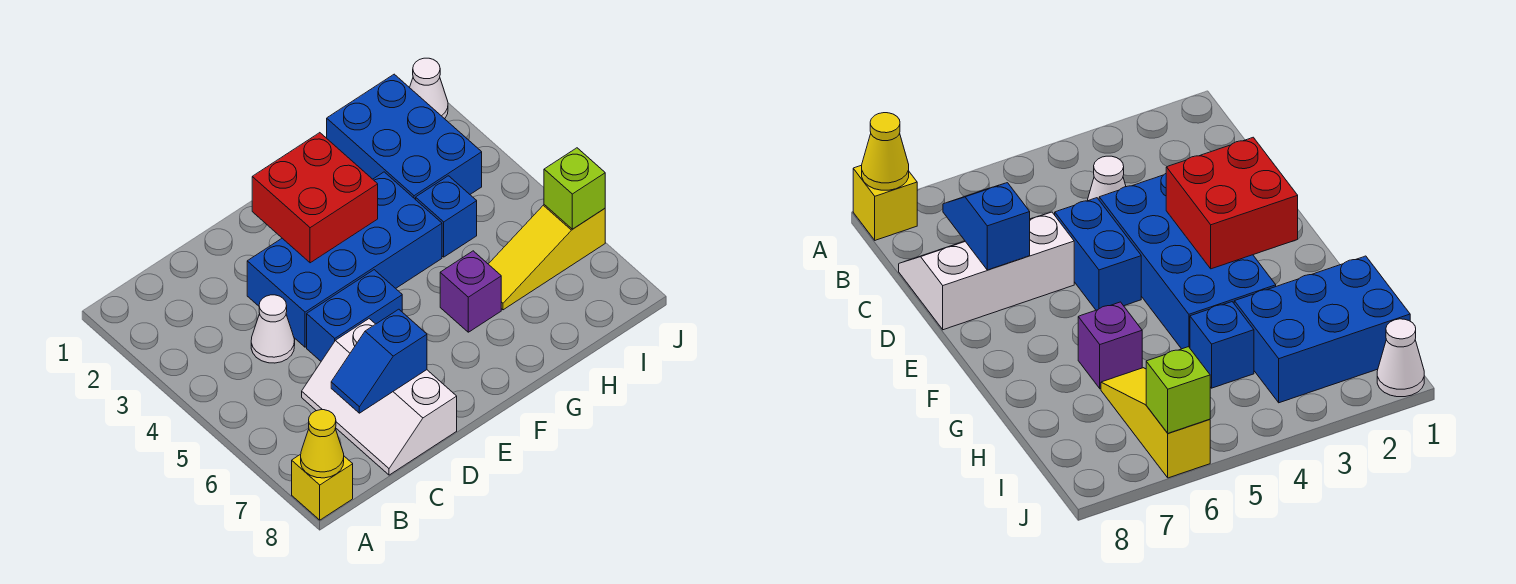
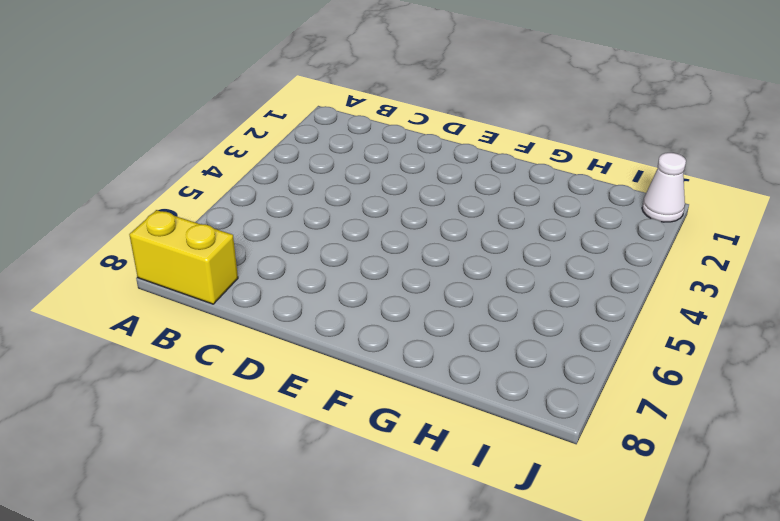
yellow 1x2 brick [129,210,238,304] -> yellow 1x1 brick [292,454,353,520]
none -> white 1x1 cone [251,295,295,363]
none -> white 2x3 slope [302,319,457,475]
none -> blue 2x4 brick [247,172,442,347]

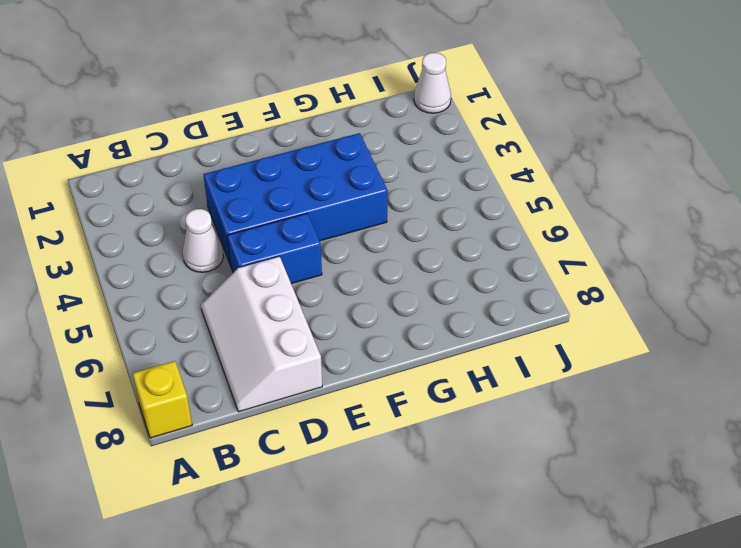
none -> purple 1x1 brick [440,251,501,332]
none -> blue 2x3 brick [327,74,482,200]
none -> blue 1x1 brick [416,176,477,257]

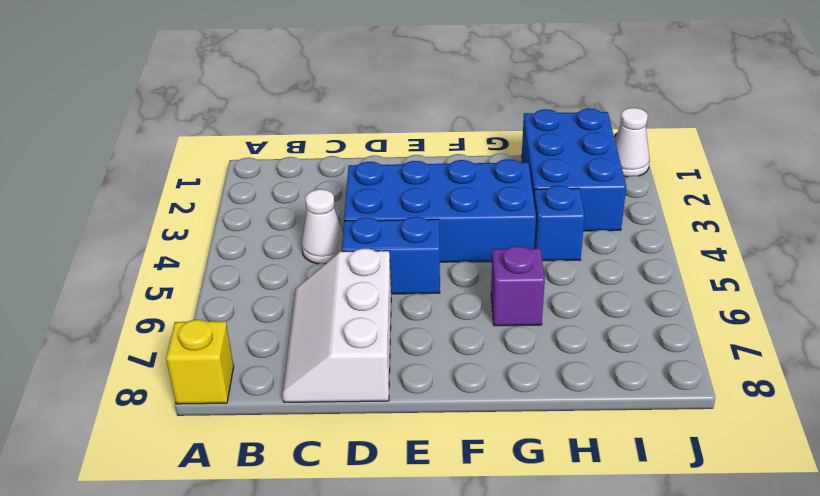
none -> yellow 1x3 slope [489,205,605,310]
none -> yellow 1x1 cone [301,410,344,478]
none -> blue 1x2 slope [331,309,427,413]

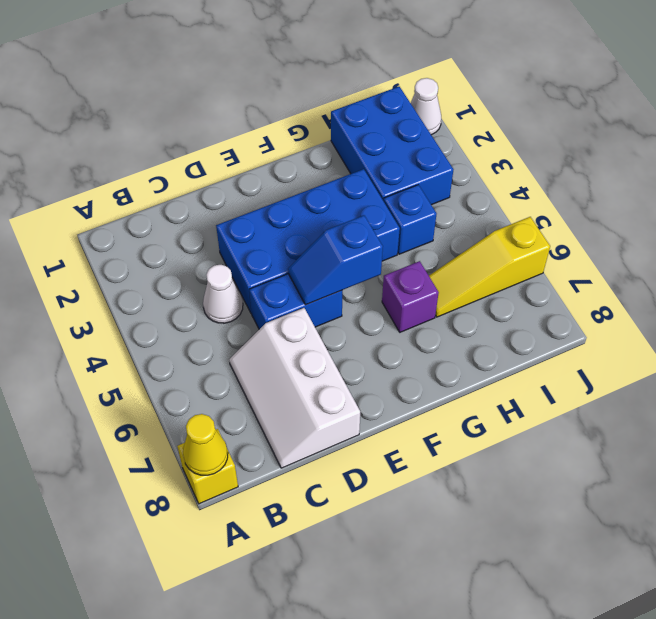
blue 1x2 slope [288,215,383,305] -> blue 1x2 slope moved to [331,309,427,413]
none -> red 2x2 brick [252,133,378,263]
none -> lime 1x1 brick [544,148,605,229]

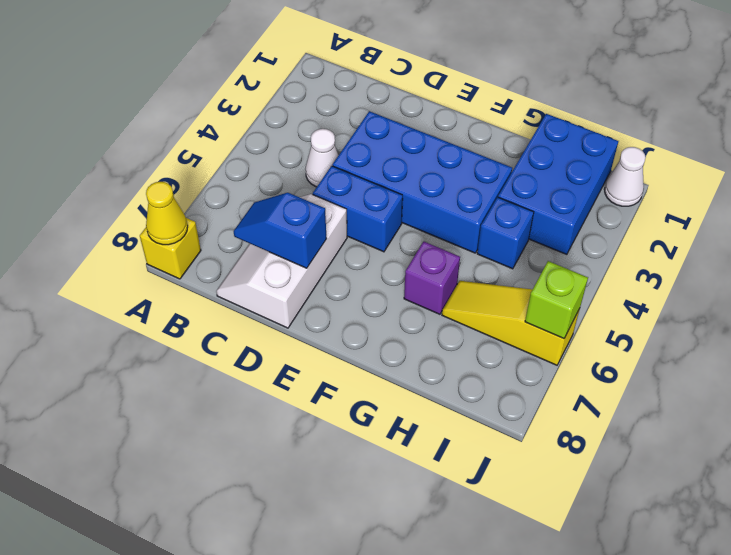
none -> red 2x2 brick [252,133,378,263]

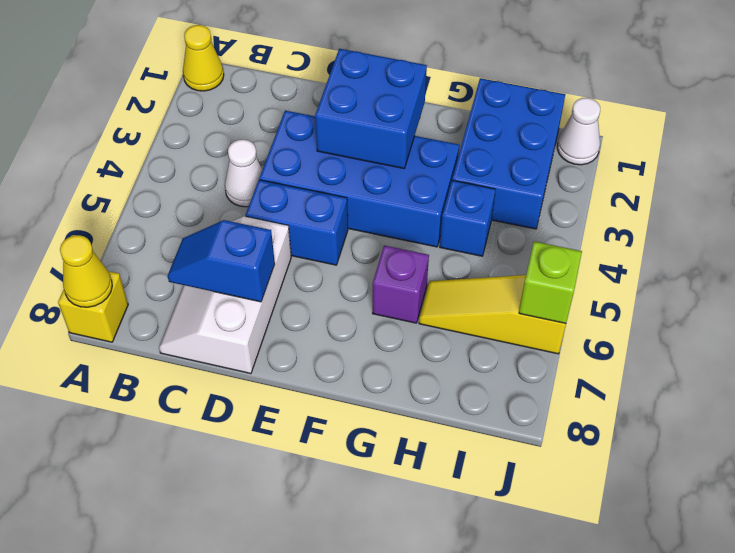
yellow 1x1 cone [183,25,224,91] -> none
blue 2x2 brick [315,49,427,168] -> red 2x2 brick [252,133,378,263]

